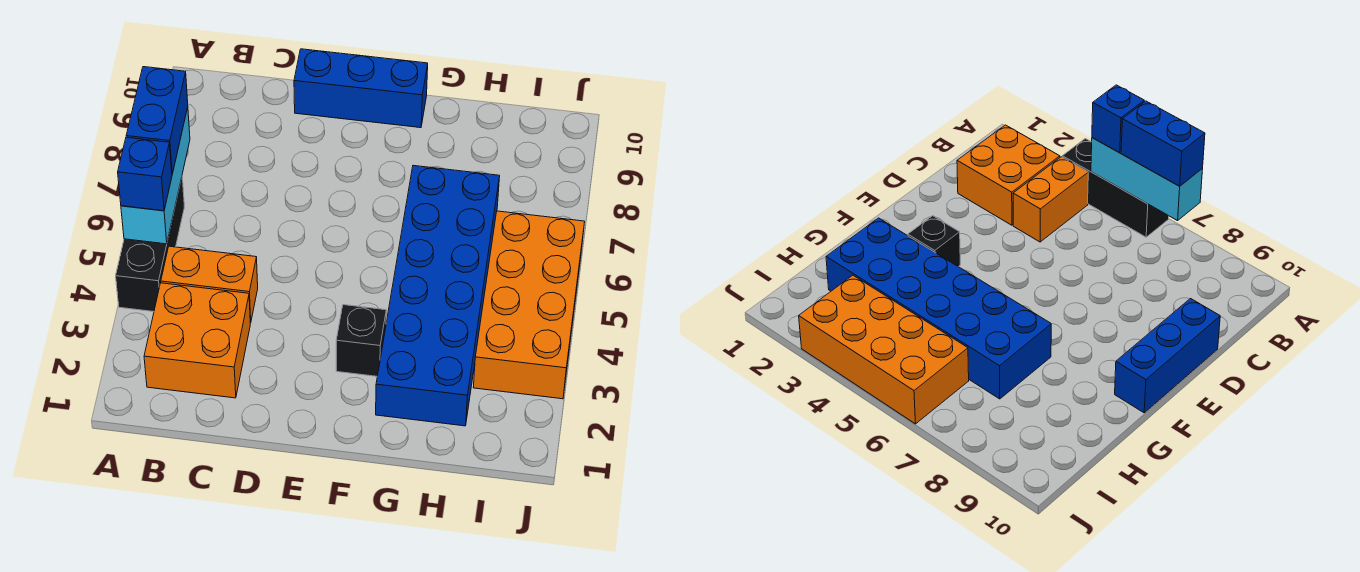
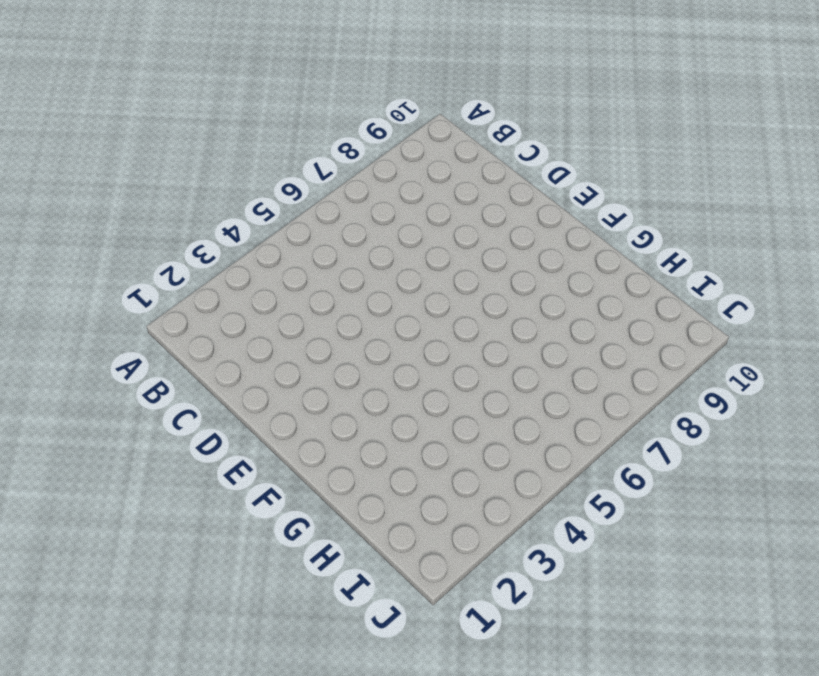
none -> black 1x3 brick [116,178,184,312]
none -> orange 2x2 brick [144,283,250,398]

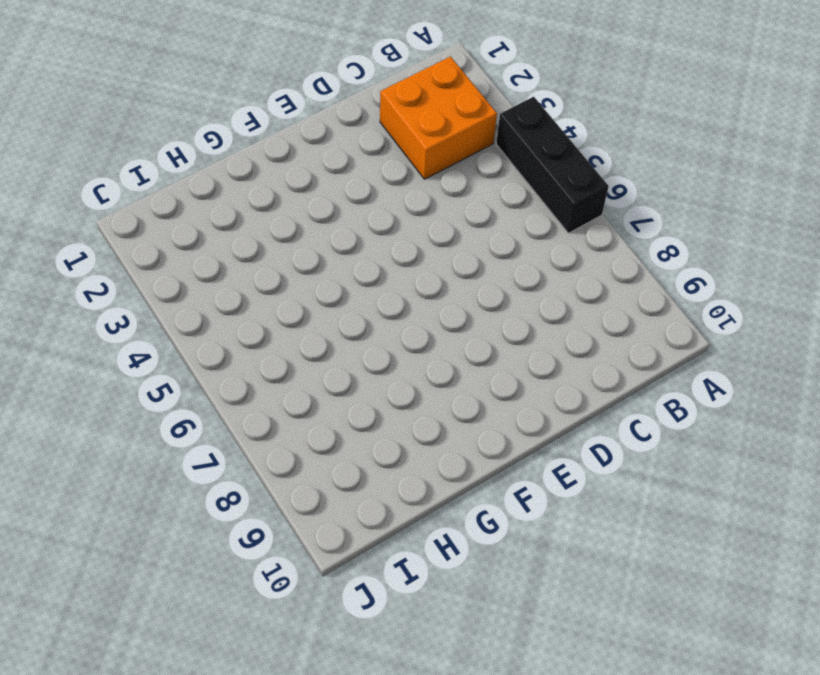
none -> orange 1x2 brick [161,246,258,323]
none -> blue 1x3 brick [294,49,428,128]

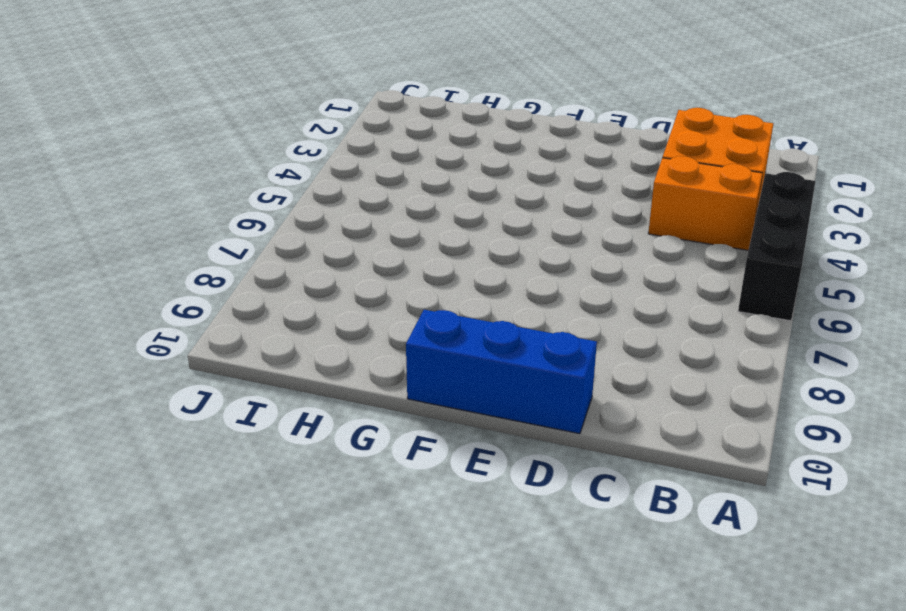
none -> black 1x1 brick [336,305,386,376]
none -> blue 2x6 brick [376,166,500,426]

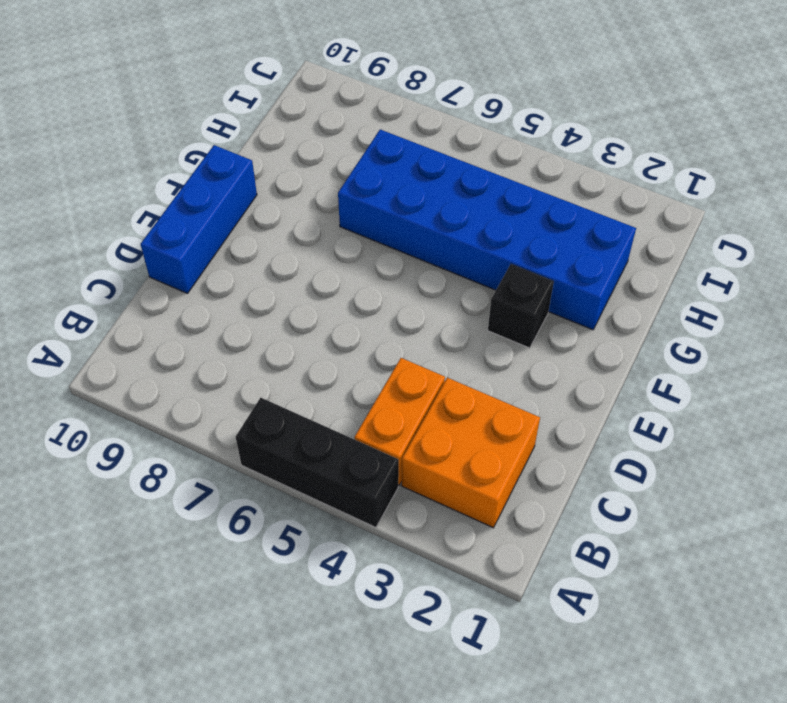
none -> orange 2x4 brick [473,211,585,399]
none -> cyan 1x3 brick [121,108,190,244]

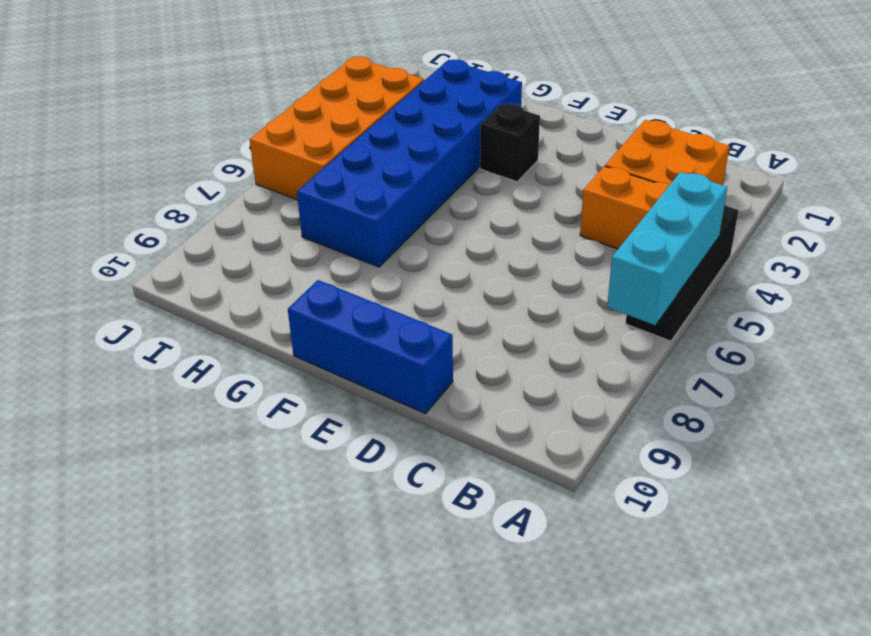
none -> blue 1x1 brick [118,137,172,211]
none -> blue 1x2 brick [126,67,188,174]

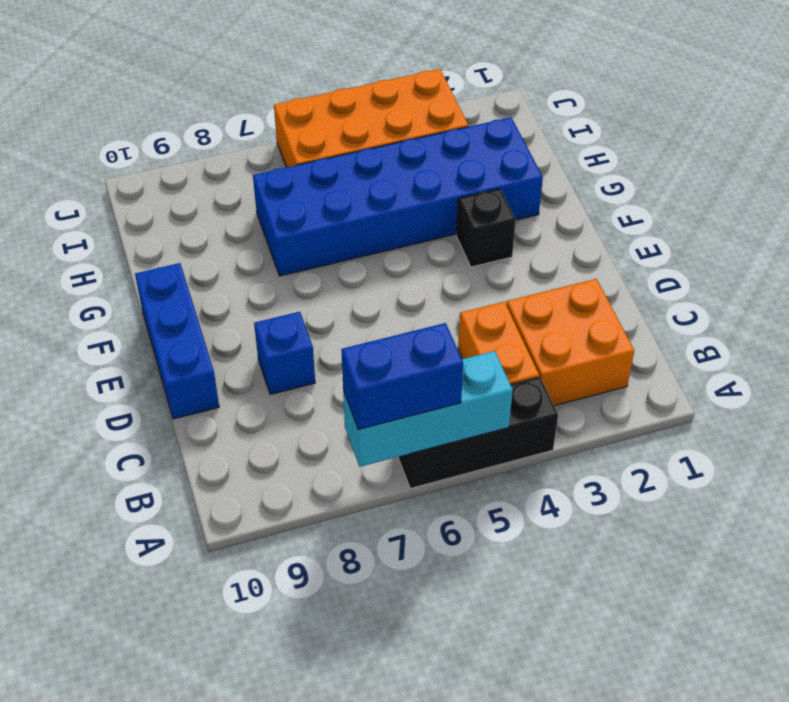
blue 1x1 brick [254,312,315,395] -> blue 1x1 brick moved to [118,137,172,211]

